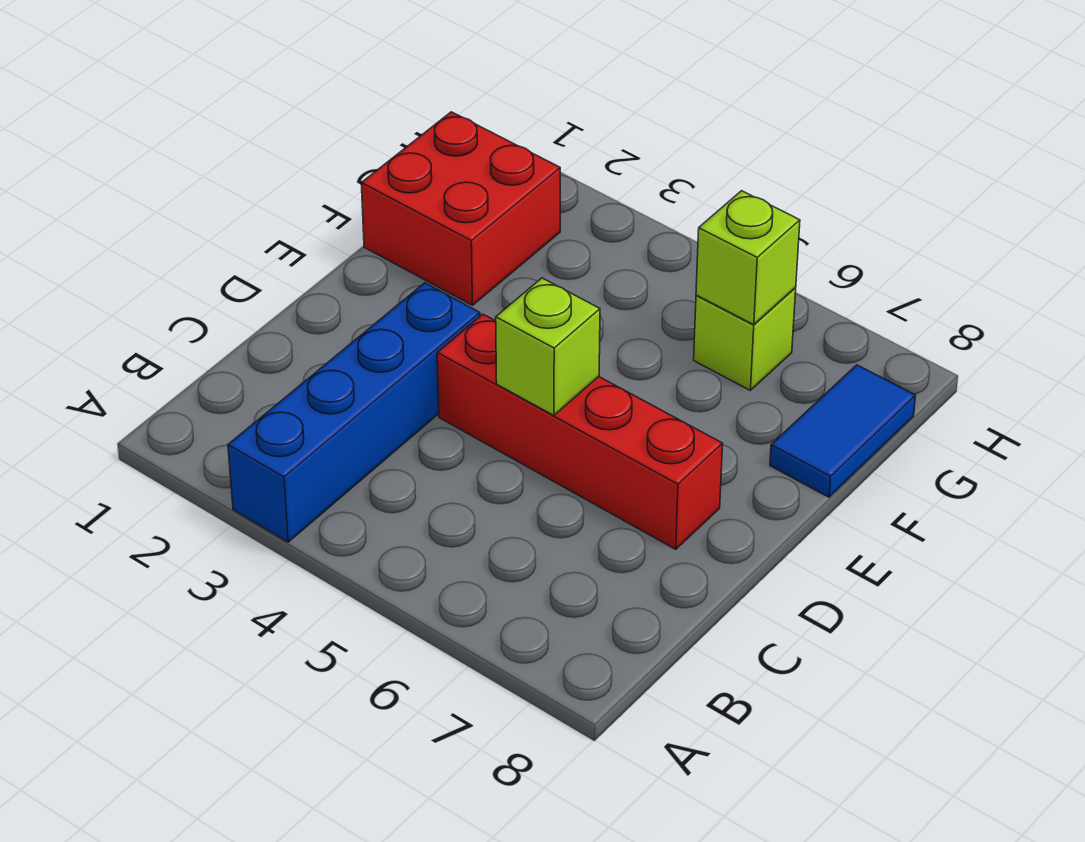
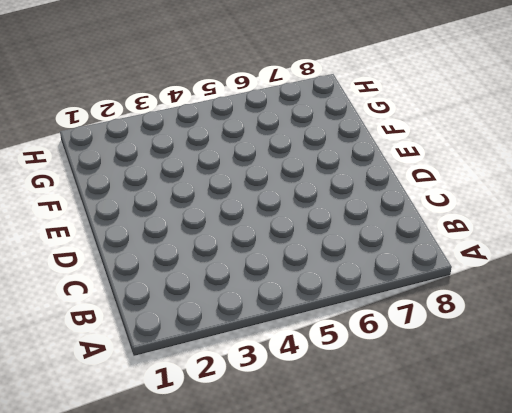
none -> blue 1x4 brick [228,283,480,542]
none -> red 1x4 brick [437,314,723,549]

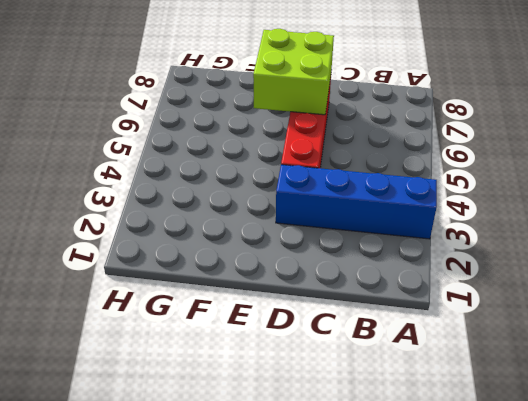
lime 2x2 brick [253,29,334,115] -> none
none -> red 2x2 brick [361,112,560,305]
none -> blue 1x2 tile [770,365,916,497]

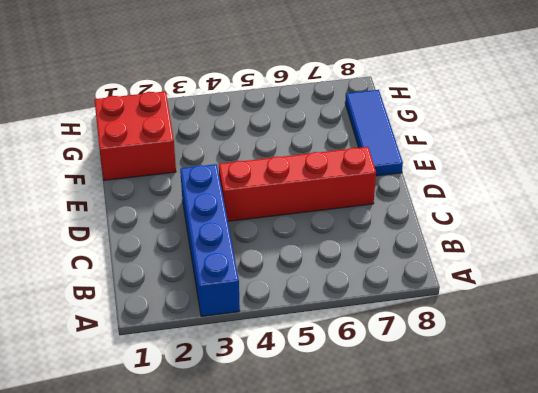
blue 1x3 tile [345,90,403,176] -> blue 1x2 tile [770,365,916,497]
none -> lime 1x1 brick [694,288,796,390]
none -> lime 1x1 brick [496,278,600,415]

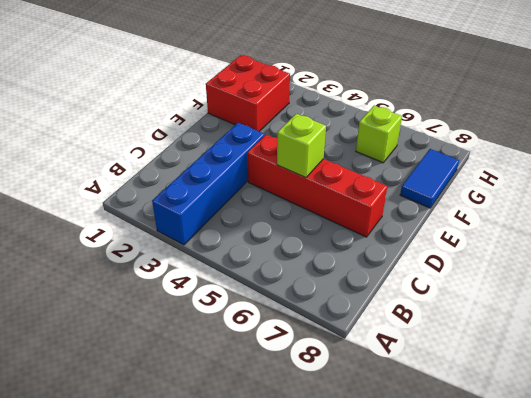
none -> lime 1x1 brick [696,191,800,325]

